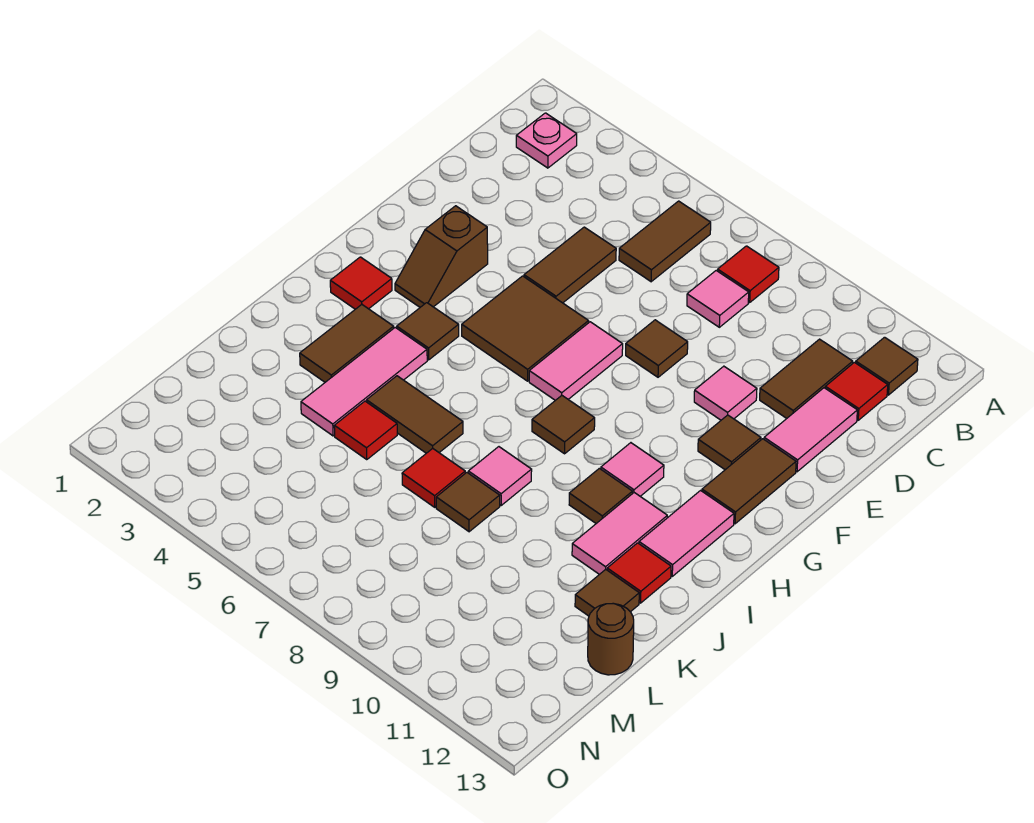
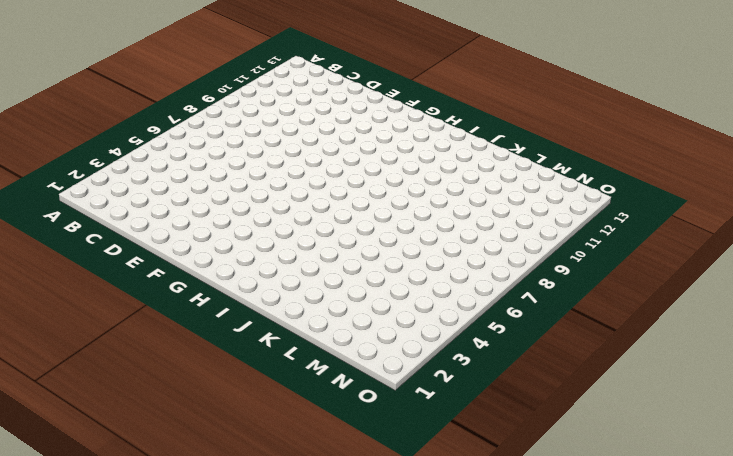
none -> pink 1x1 plate [516,113,577,168]
none -> brown 1x2 tile [619,201,711,282]
none -> red 1x1 tile [718,246,779,302]
none -> brown 1x1 tile [856,337,918,395]

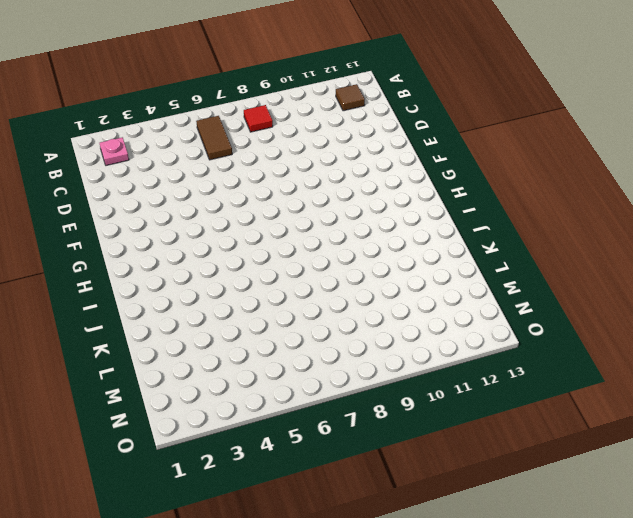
none -> pink 1x1 tile [687,271,749,327]
none -> brown 1x2 tile [760,339,853,419]
none -> red 1x1 tile [825,362,888,420]
none -> brown 1x2 tile [524,227,616,303]

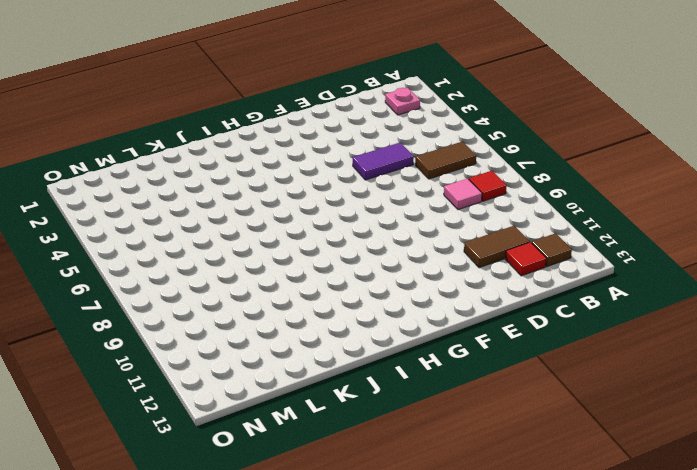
purple 1x2 tile [353,142,414,180] -> brown 1x2 tile [524,227,616,303]
none -> pink 1x2 tile [764,388,857,472]
none -> brown 1x1 tile [626,320,688,377]
none -> pink 1x1 tile [694,366,757,420]
none -> brown 1x2 slope [395,206,488,307]

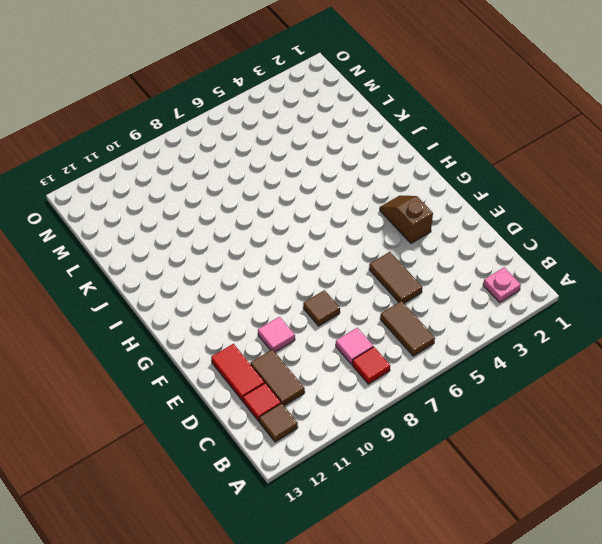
red 1x2 tile [211,344,265,401] -> pink 1x2 tile [764,388,857,472]
none -> brown 2x2 tile [462,276,589,381]
none -> pink 1x2 tile [529,322,623,400]
none -> brown 1x1 tile [698,415,761,470]
none -> brown 1x2 tile [702,439,796,524]

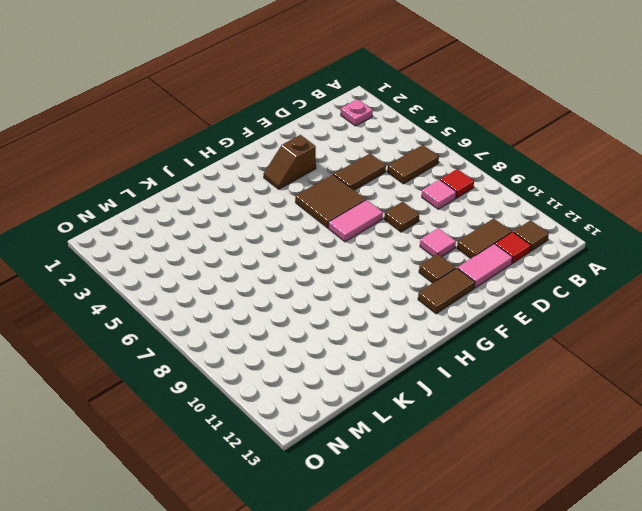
none -> red 1x1 tile [330,257,392,309]
none -> brown 1x1 tile [397,303,459,360]
none -> brown 1x1 tile [532,396,595,454]
none -> pink 1x1 tile [601,443,664,496]

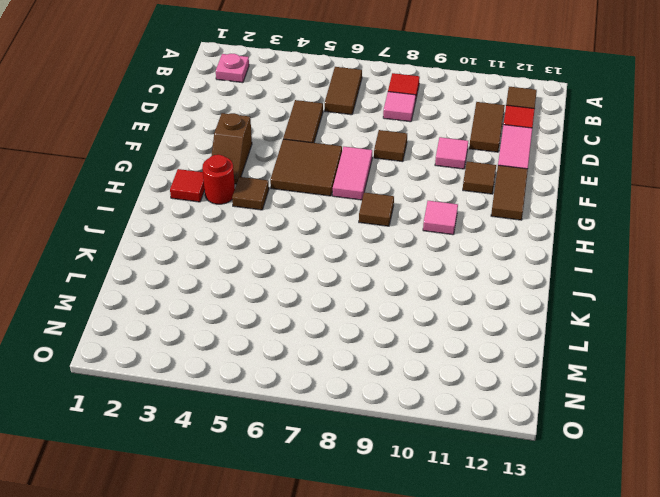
red 1x1 round brick [202,155,235,204] -> none
none -> pink 1x2 tile [639,491,734,576]
none -> brown 1x2 tile [300,305,394,382]
none -> pink 1x3 tile [301,328,427,436]
none -> brown 1x1 tile [569,468,632,523]

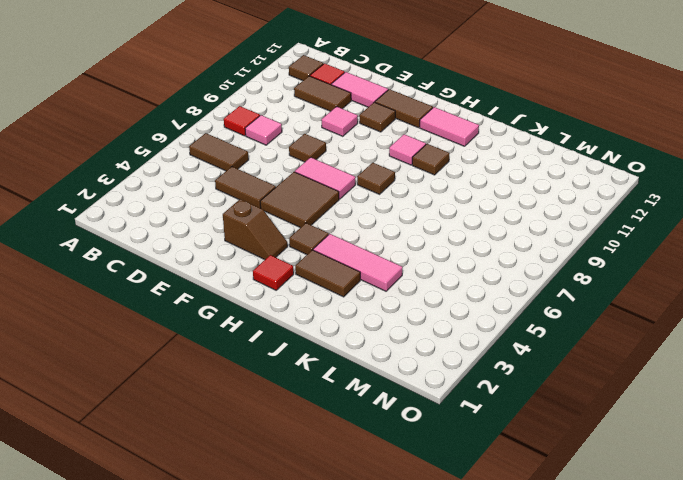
none -> pink 1x1 plate [516,113,577,168]
none -> pink 1x2 tile [572,493,667,574]
none -> brown 1x2 tile [367,376,463,453]
none -> pink 1x1 tile [468,447,532,505]

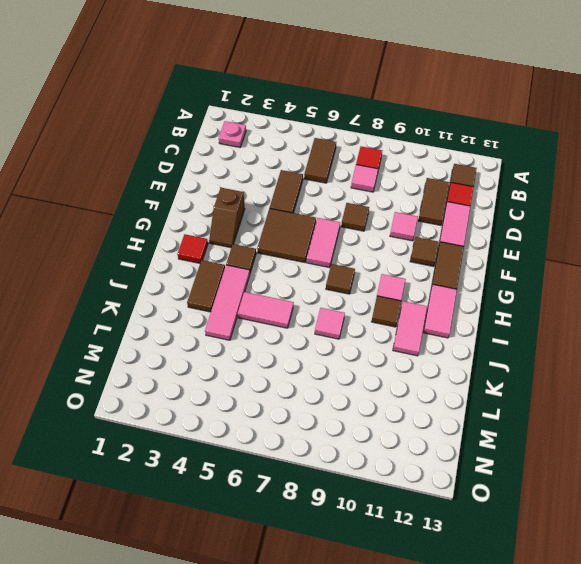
pink 1x2 tile [238,292,294,328] -> brown 1x2 tile [367,376,463,453]
none -> red 1x1 tile [607,543,671,603]
none -> red 1x1 tile [334,401,397,460]
none -> red 1x1 tile [402,448,465,507]
none -> brown 1x1 tile [436,473,500,532]

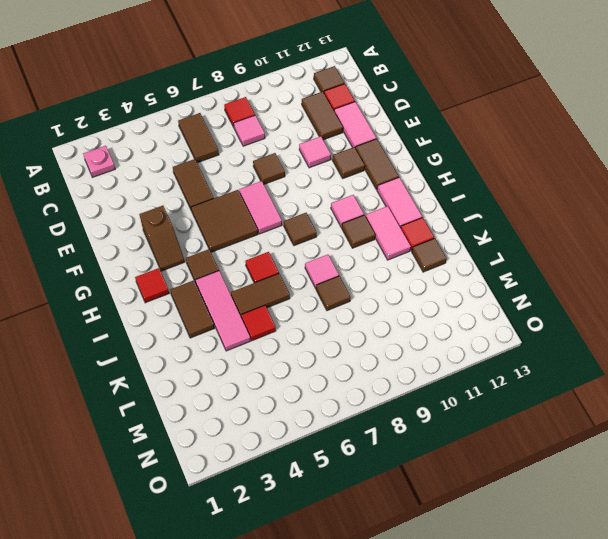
red 1x1 tile [245,252,279,283] -> red 1x1 tile moved to [402,448,465,507]
none -> brown 1x1 round brick [588,604,634,675]

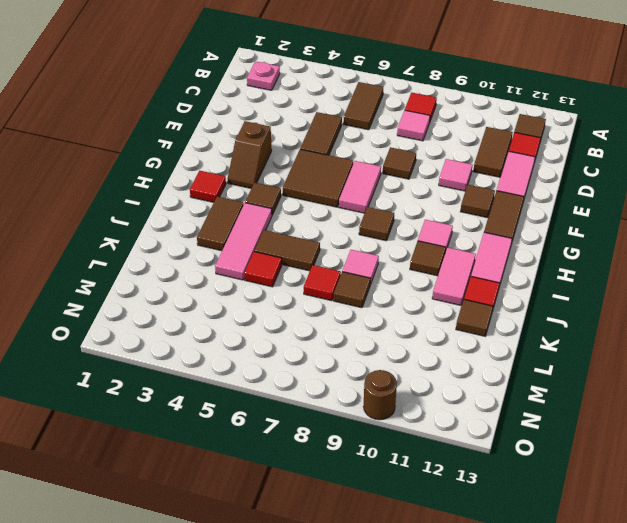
brown 1x1 round brick [363,370,397,420] -> brown 1x1 round brick moved to [588,604,634,675]

